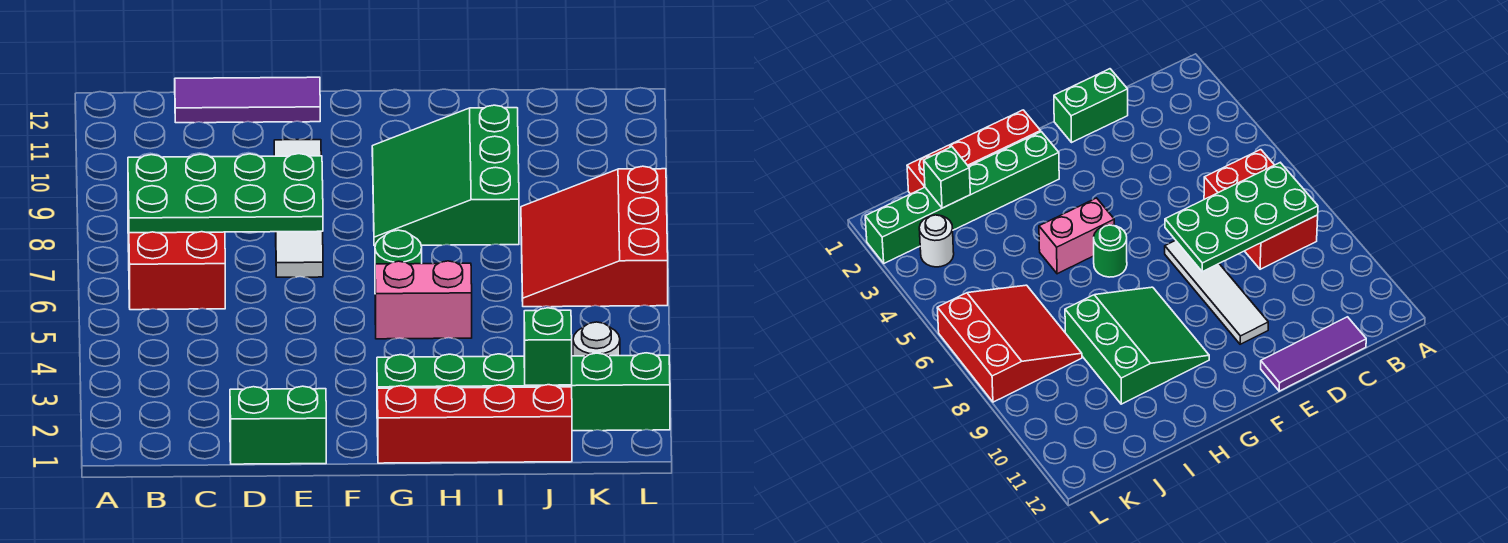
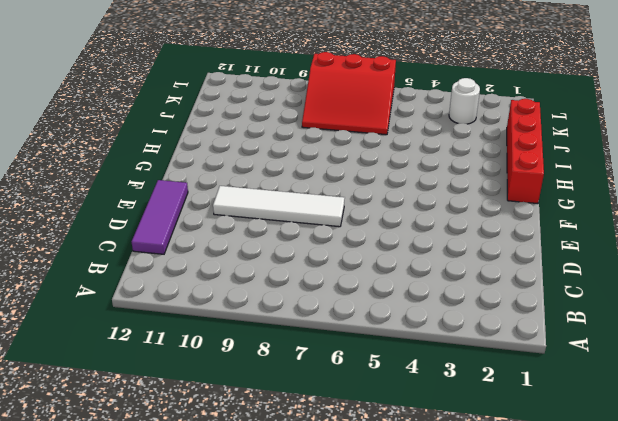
none -> red 2x3 brick [128,207,225,310]
none -> green 1x2 brick [230,386,326,464]
none -> green 1x6 brick [377,353,670,431]

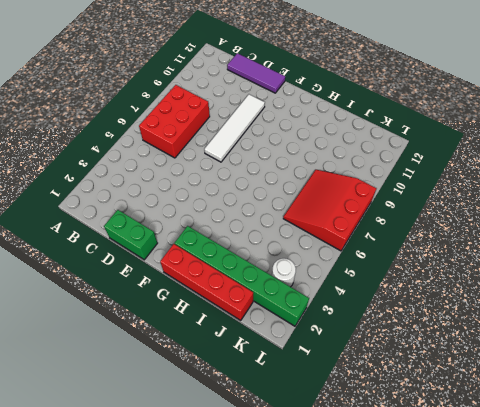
none -> pink 1x2 brick [375,261,472,339]
none -> green 1x1 round brick [375,230,422,264]
none -> green 3x3 slope [372,105,519,246]

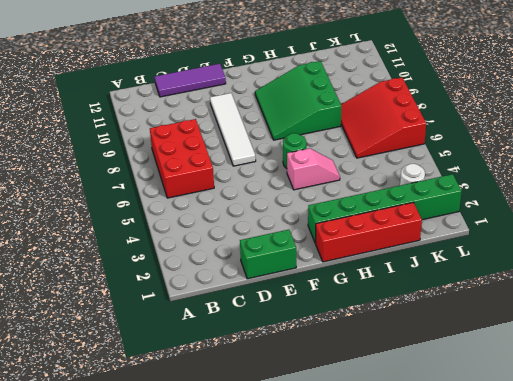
pink 1x2 slope [287,148,340,190] -> pink 1x2 brick [375,261,472,339]
none -> green 2x4 plate [128,154,323,233]
none -> green 1x1 brick [524,308,572,385]

